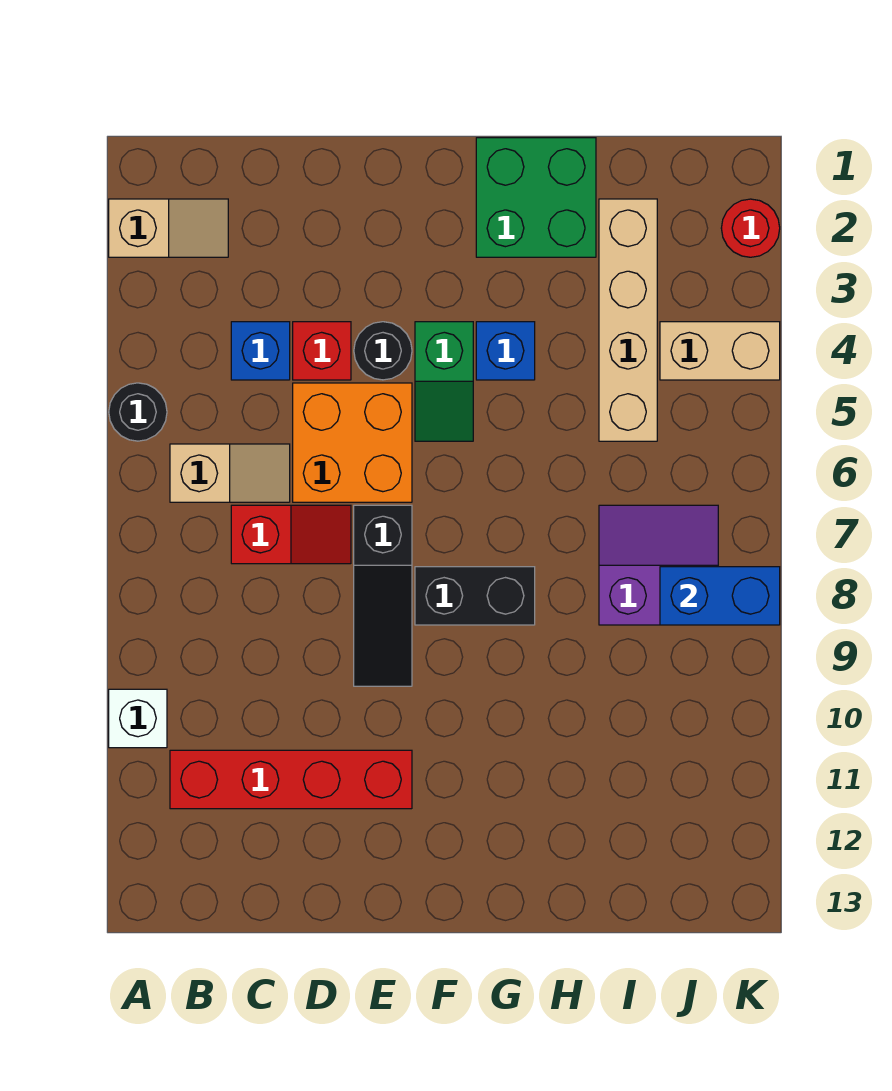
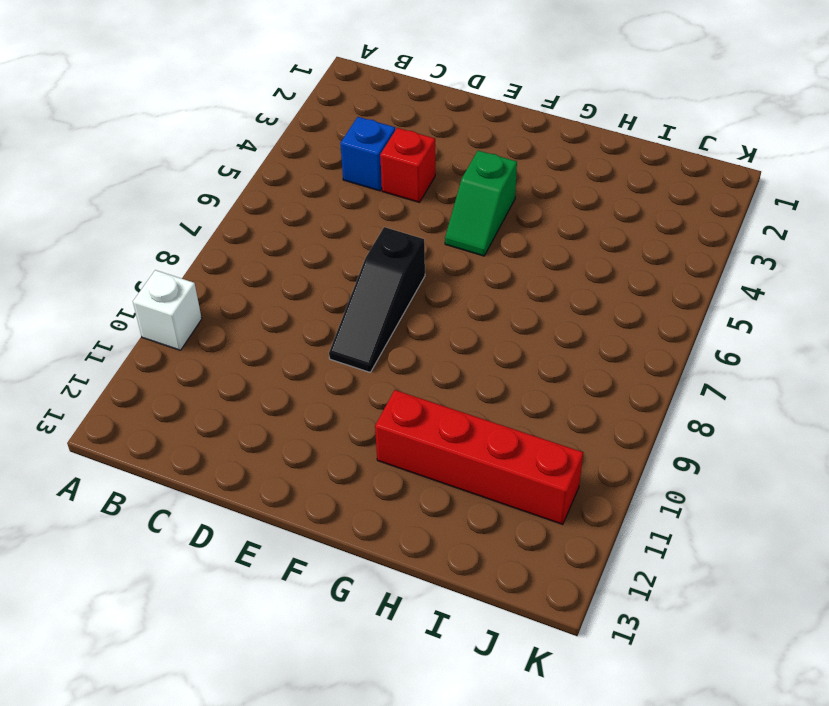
red 1x4 brick [375,390,583,524] -> red 1x4 brick moved to [170,750,412,809]
none -> tan 1x2 slope [109,199,228,257]
none -> black 1x1 round brick [109,383,167,441]
none -> tan 1x2 slope [170,444,290,502]

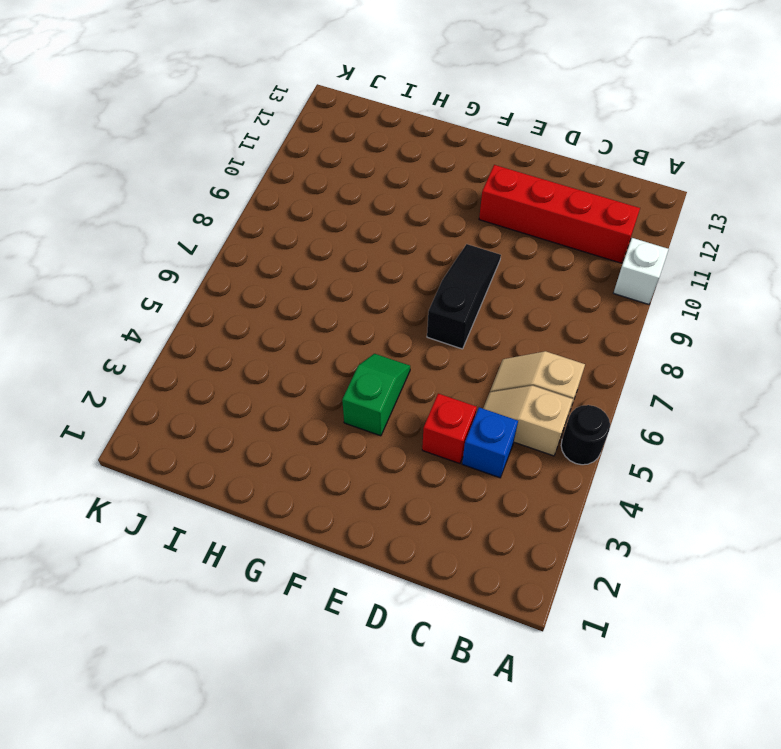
tan 1x2 slope [483,386,573,456] -> tan 1x2 slope moved to [109,199,228,257]
none -> red 1x2 slope [231,505,351,564]
none -> orange 2x2 brick [293,383,412,502]
none -> black 1x1 round brick [354,322,412,380]

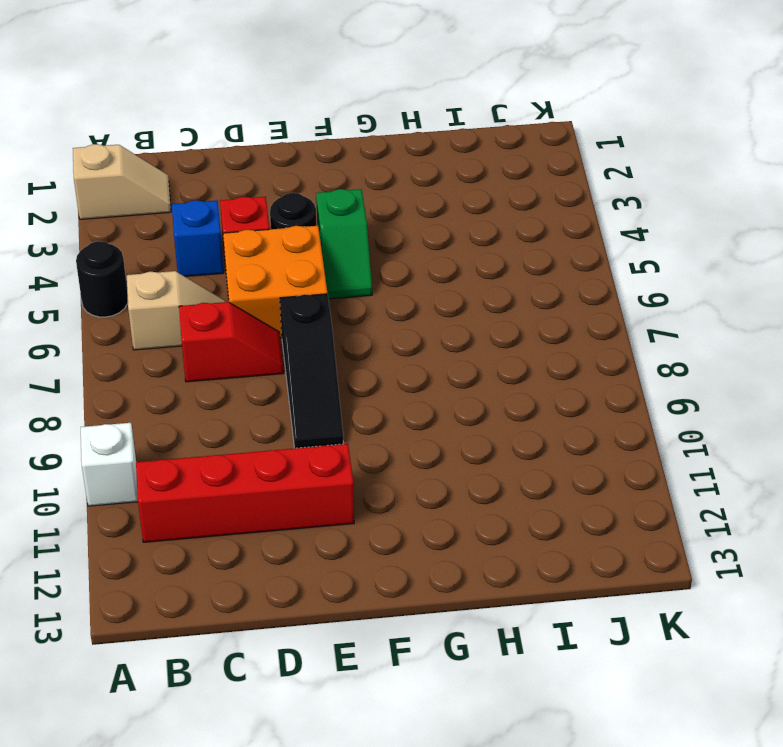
none -> black 1x2 brick [415,567,535,625]
none -> green 2x2 brick [476,138,596,257]
none -> blue 1x1 brick [476,322,535,380]

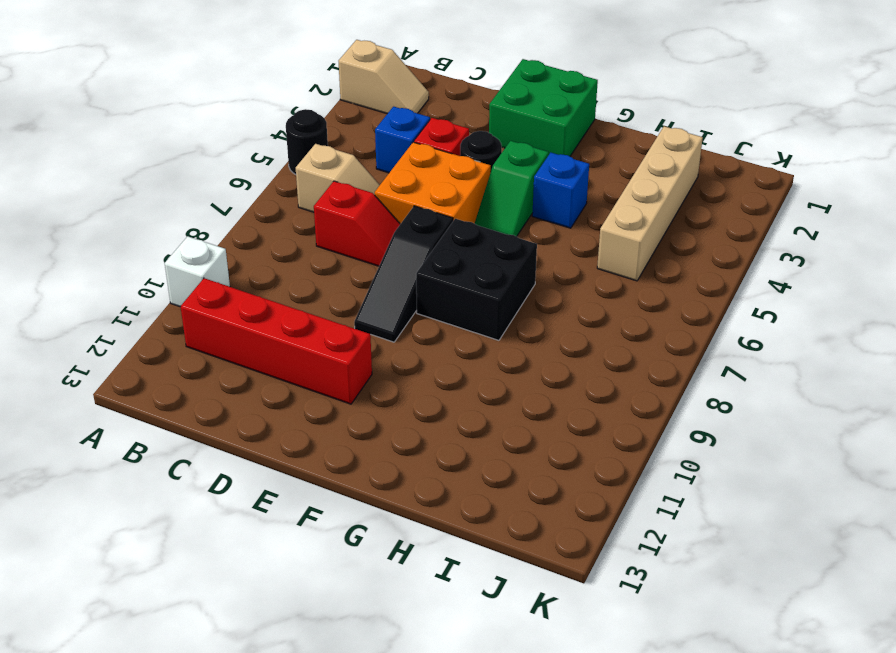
green 2x2 brick [489,59,598,156] -> green 2x2 brick moved to [476,138,596,257]
black 2x2 brick [416,219,537,340] -> black 1x2 brick [415,567,535,625]
none -> purple 2x2 slope [599,505,718,625]
none -> tan 1x2 brick [660,322,780,380]
none -> red 1x1 round brick [721,199,780,257]

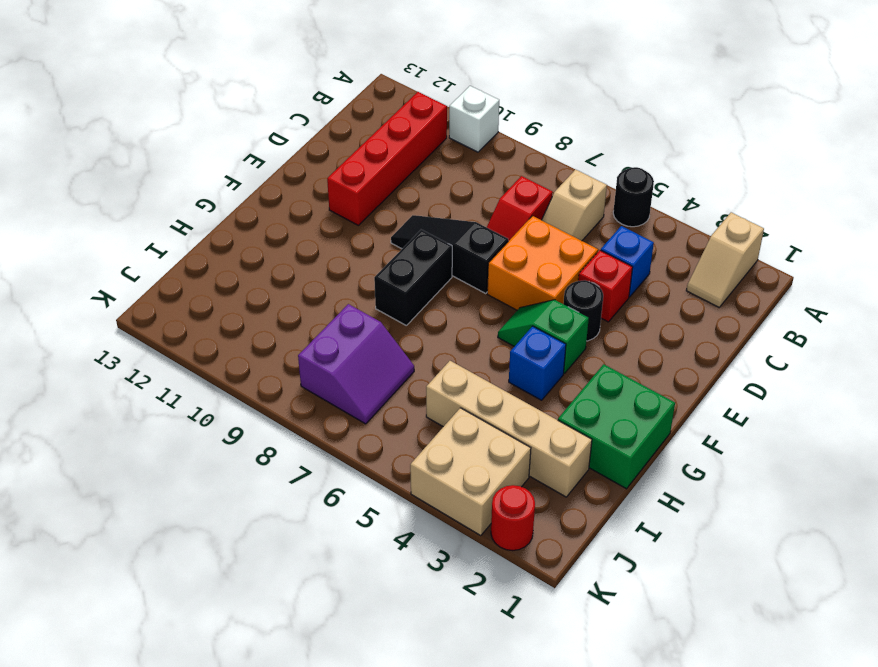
tan 2x2 brick [410,408,531,536] -> tan 1x2 brick [660,322,780,380]
none -> blue 1x2 brick [660,567,780,625]

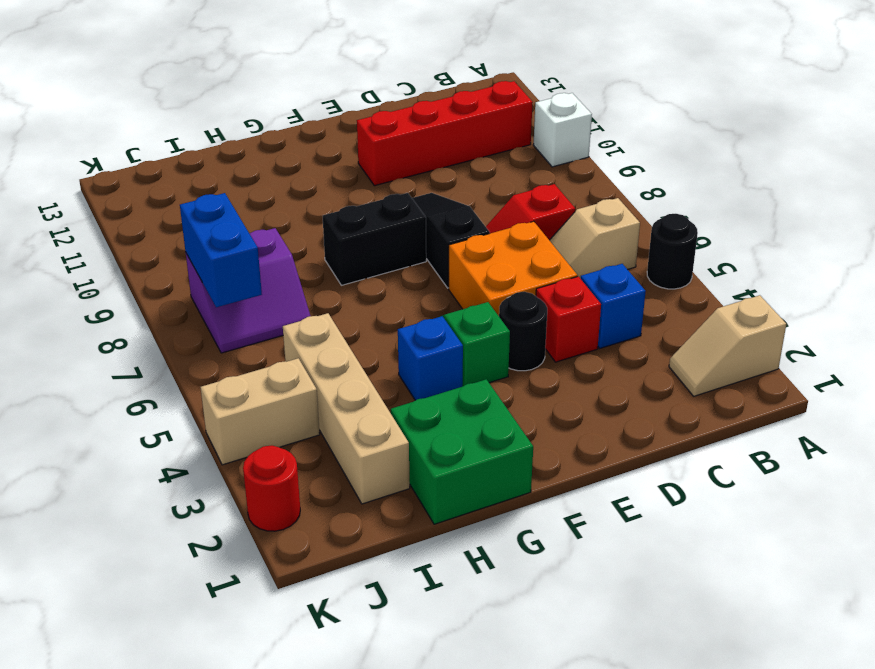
blue 1x2 brick [180,193,262,307] -> blue 1x2 brick turned to [660,567,780,625]

